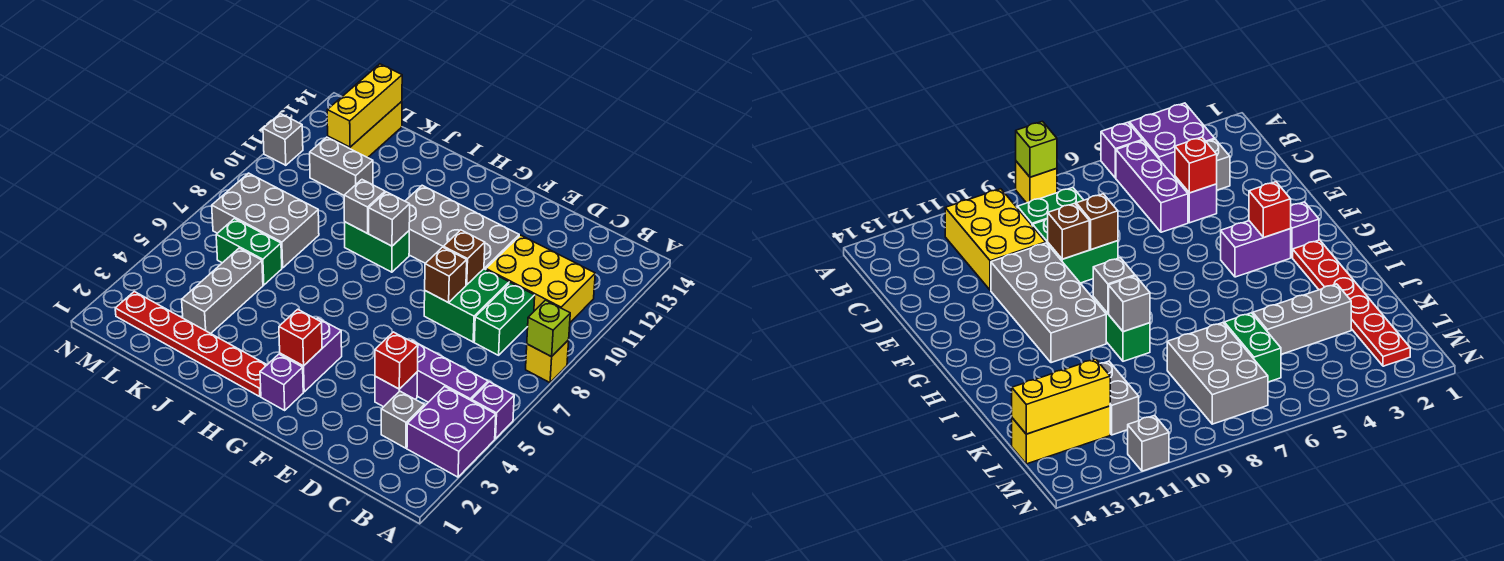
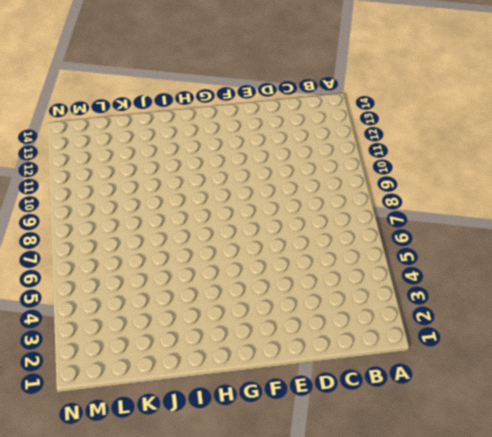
none -> purple 2x2 brick [407,386,496,477]
none -> purple 1x1 brick [472,382,514,439]
none -> yellow 1x1 brick [526,340,569,383]

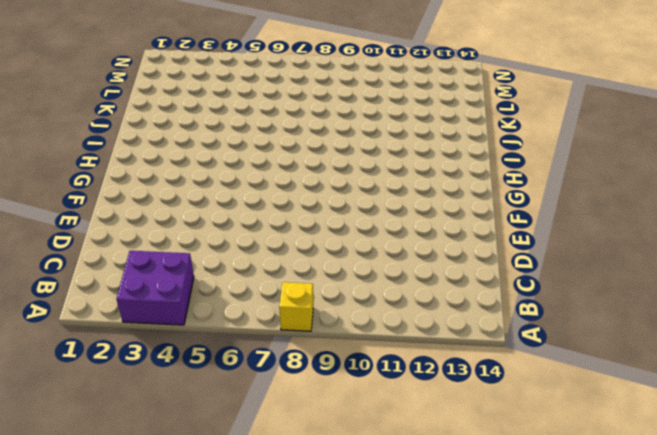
none -> purple 1x1 brick [472,382,514,439]
none -> purple 1x3 brick [411,341,488,402]
none -> yellow 2x3 brick [486,235,595,322]

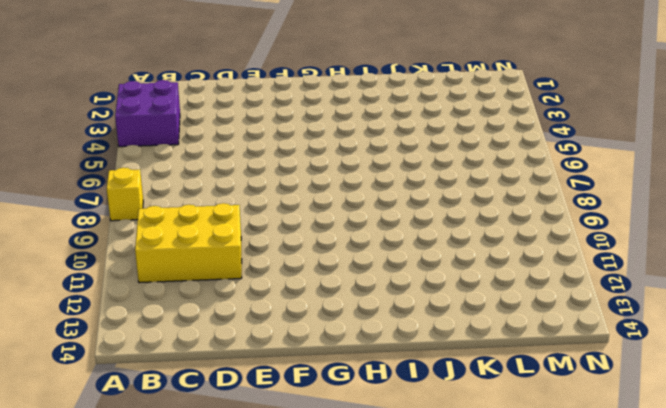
none -> purple 1x1 brick [472,382,514,439]
none -> purple 1x3 brick [411,341,488,402]
none -> grey 1x1 brick [381,391,424,448]

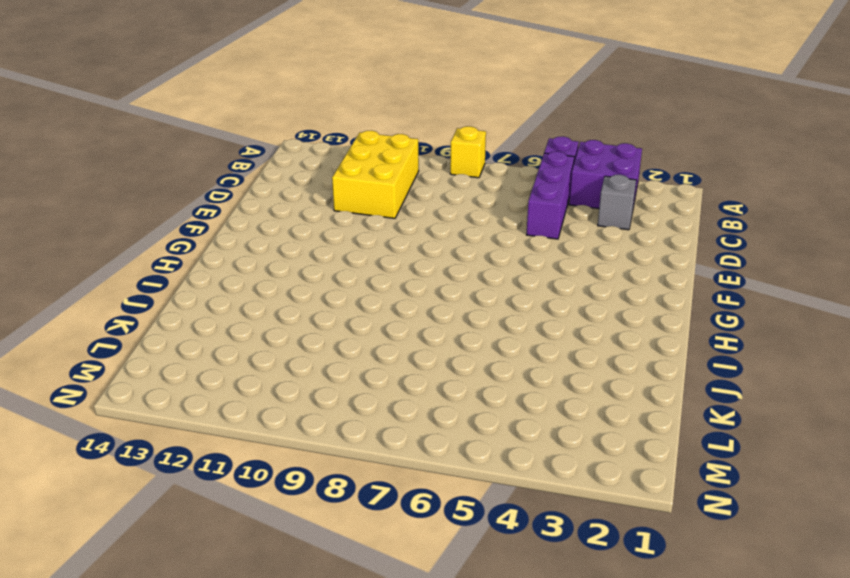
none -> green 1x2 brick [474,283,535,355]
none -> purple 1x1 brick [375,372,417,407]
none -> green 2x2 brick [424,269,509,342]

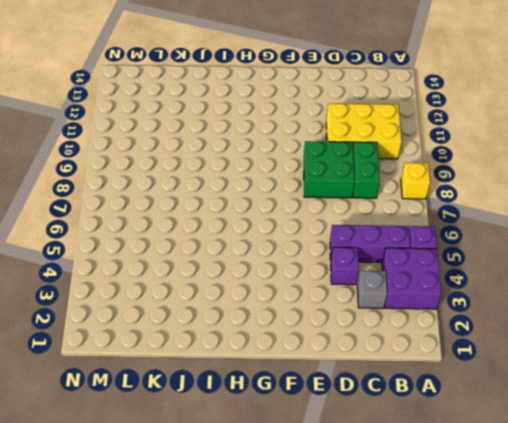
none -> grey 2x4 brick [405,185,519,270]
none -> purple 1x1 brick [260,354,303,410]
none -> purple 1x2 brick [280,318,342,392]

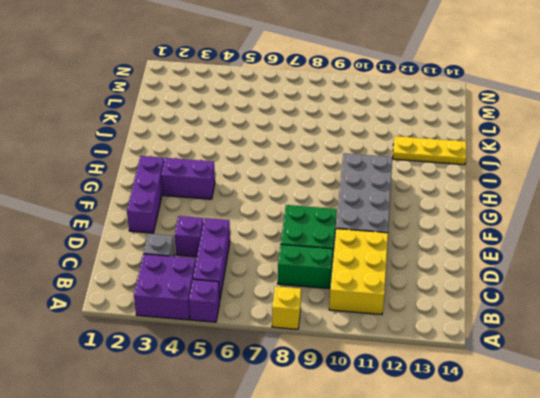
purple 1x3 brick [127,156,164,233] -> purple 1x1 brick [260,354,303,410]
yellow 1x3 plate [393,136,466,165] -> none
none -> red 1x6 plate [115,292,267,396]
none -> green 1x2 brick [345,222,409,272]
none -> grey 1x3 brick [182,248,263,333]

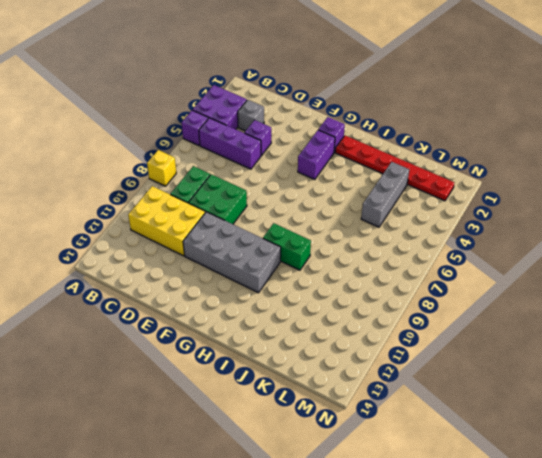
none -> green 1x2 brick [216,219,282,285]
none -> grey 2x3 brick [212,173,319,268]
none -> grey 1x2 brick [310,137,373,195]

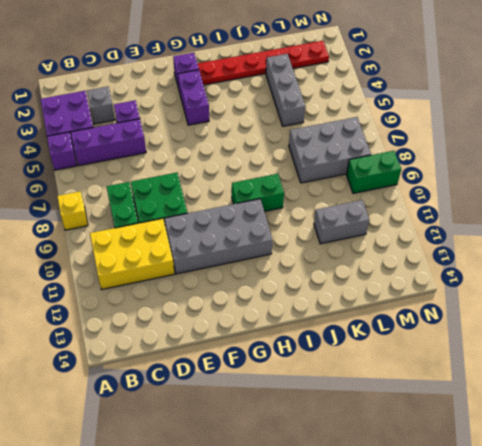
green 1x2 brick [347,151,401,193] -> green 1x2 brick moved to [216,219,282,285]
none -> yellow 1x3 brick [328,101,402,158]
none -> grey 1x1 brick [263,114,303,165]
none -> lime 1x1 brick [527,300,570,357]

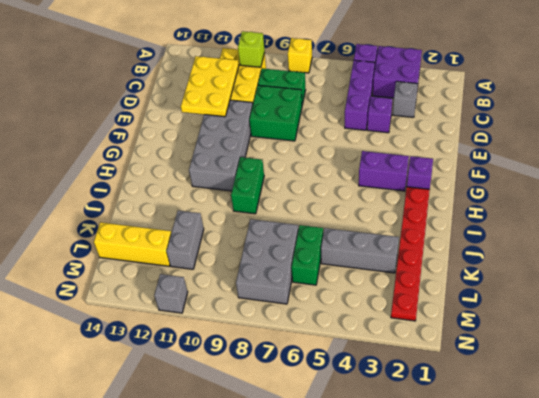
lime 1x1 brick [238,31,265,67] -> lime 1x1 brick moved to [527,300,570,357]
yellow 2x3 plate [181,56,239,117] -> none
none -> red 1x1 brick [375,332,418,389]
none -> brown 1x1 brick [425,247,467,303]
none -> brown 1x1 brick [443,230,485,285]

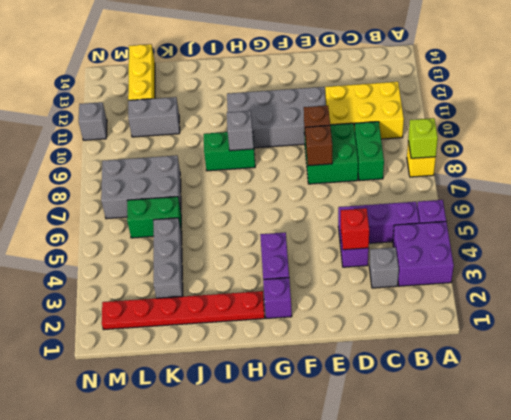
none -> red 1x1 brick [279,309,322,366]
none -> grey 1x1 brick [344,180,385,233]
none -> yellow 1x3 brick [327,64,402,147]

